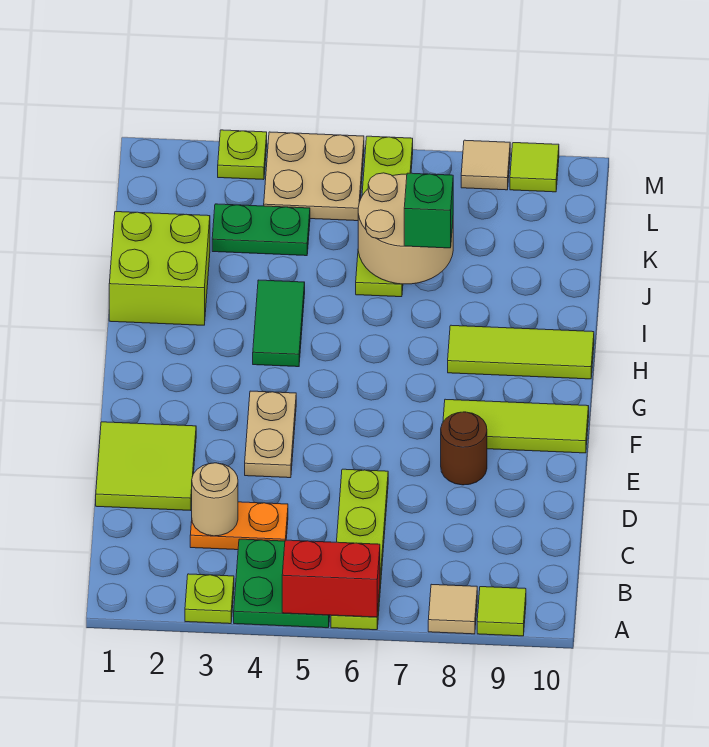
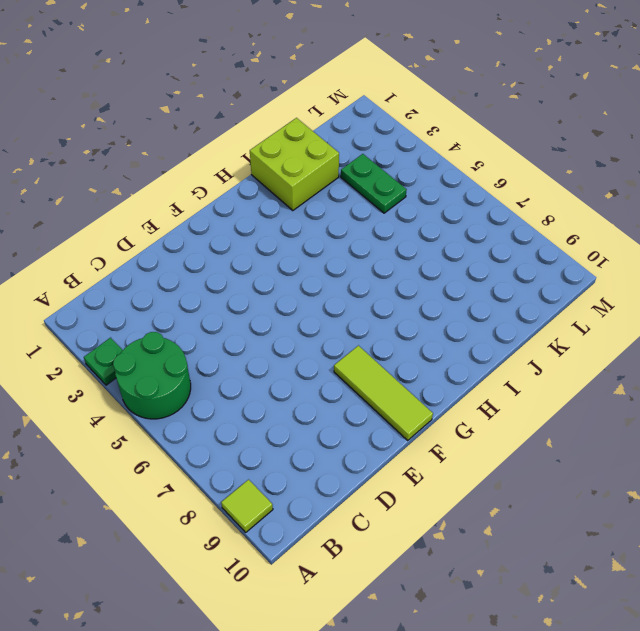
green 1x1 plate [84,338,123,385] -> lime 1x1 plate [185,574,234,624]
green 2x2 round brick [113,332,191,419] -> green 2x2 plate [234,539,330,628]
none -> lime 1x4 plate [331,469,388,630]
none -> tan 1x1 tile [428,584,477,634]
none -> orange 1x2 plate [190,502,288,550]

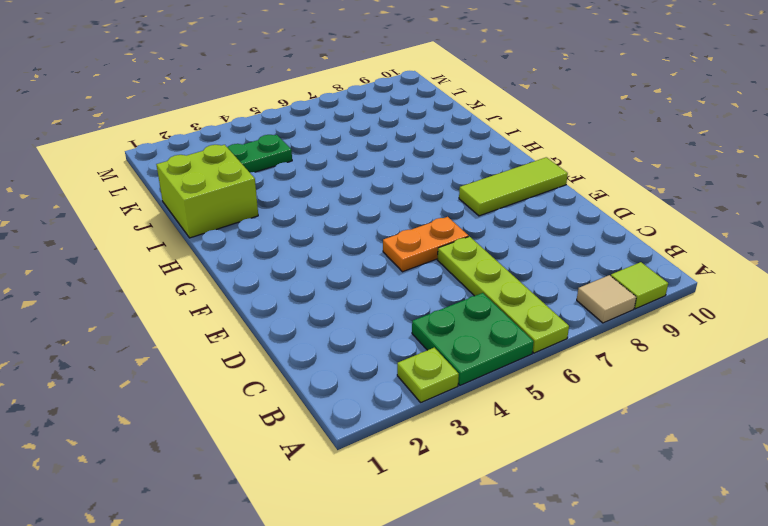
orange 1x2 plate [383,217,468,272] -> orange 1x2 plate moved to [190,502,288,550]
none -> lime 2x2 tile [96,422,196,511]
none -> tan 1x2 plate [245,391,296,478]
none -> brown 1x1 round brick [441,412,487,485]

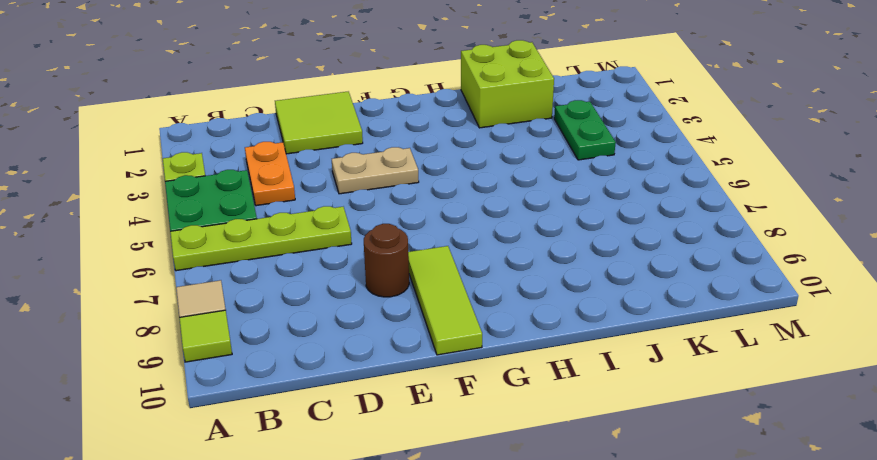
none -> green 1x2 tile [253,280,305,367]
none -> lime 1x3 tile [448,325,594,379]
none -> lime 1x4 plate [356,136,413,297]

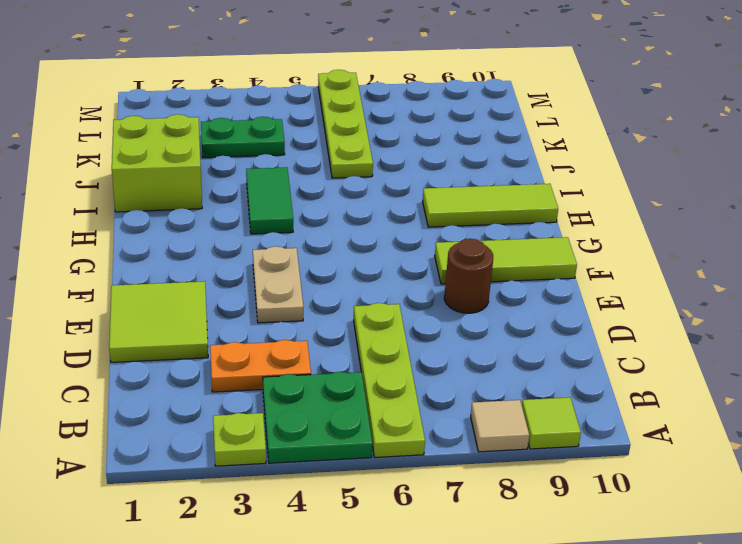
none -> tan 2x2 plate [264,132,364,221]
none -> lime 1x1 plate [218,130,267,180]
none -> tan 1x1 tile [461,140,510,190]

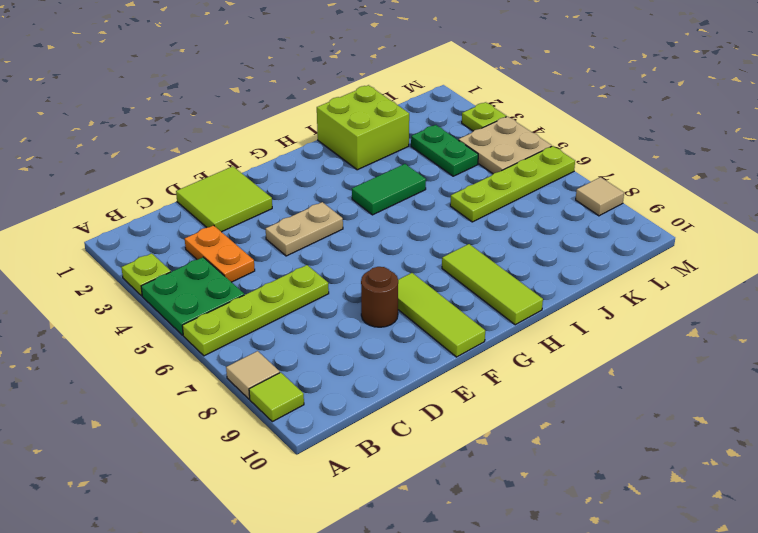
none -> lime 1x1 tile [510,143,559,192]
none -> red 1x2 brick [282,540,380,617]
none -> tan 1x1 round brick [192,463,238,536]

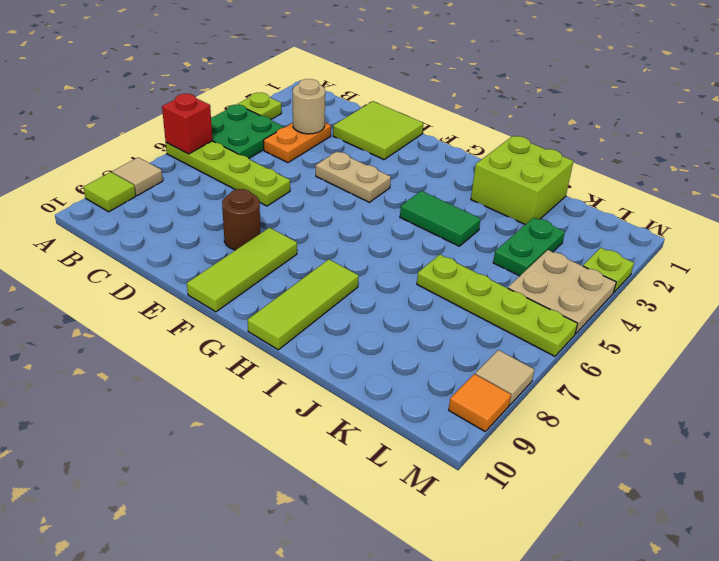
red 1x1 brick [162,94,213,154] -> red 1x2 brick [282,540,380,617]
orange 1x1 tile [449,374,511,431] -> lime 1x1 tile [510,143,559,192]
none -> tan 2x2 round brick [358,173,453,284]
none -> green 1x1 brick [404,173,453,248]

